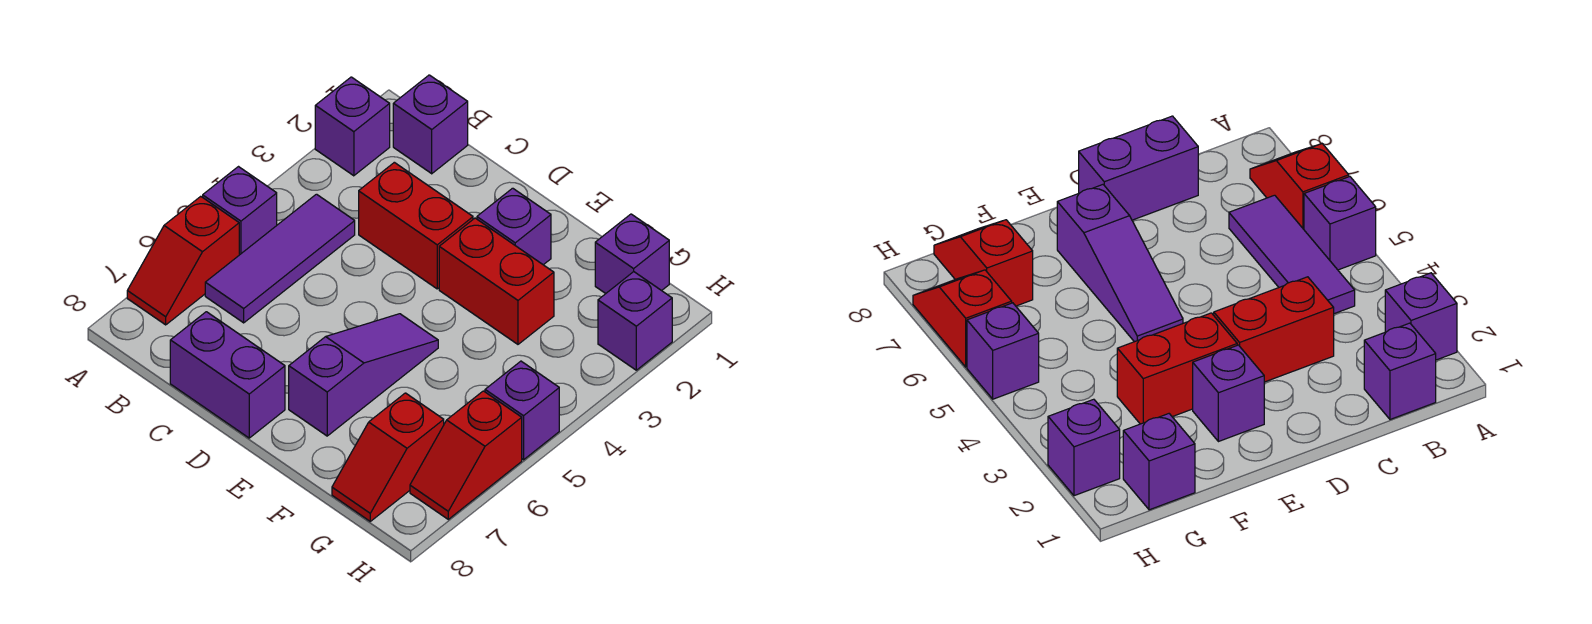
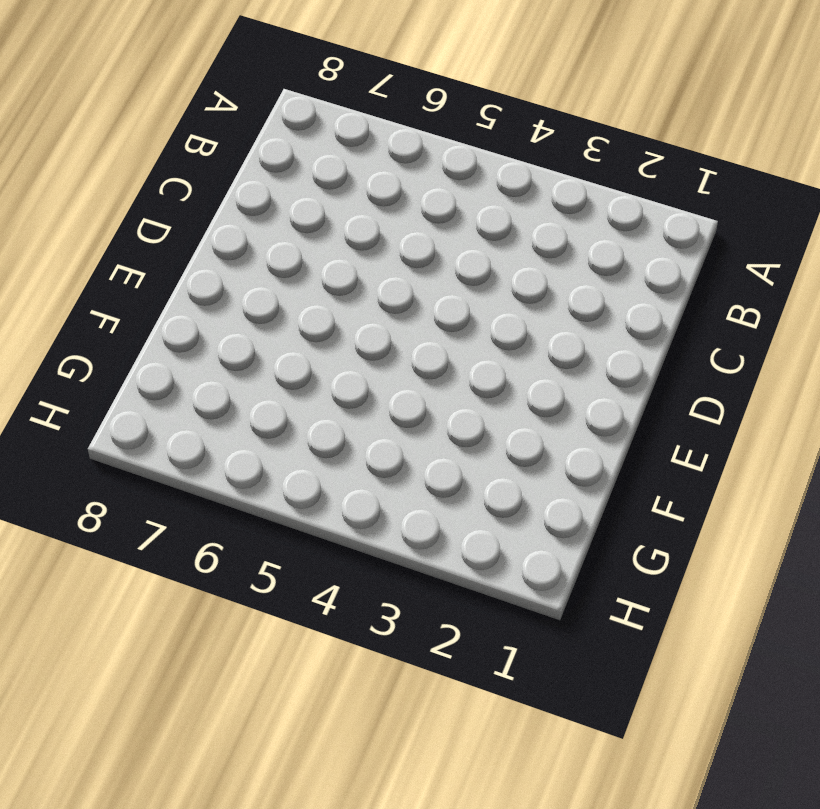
none -> purple 1x1 brick [315,77,390,176]
none -> purple 1x1 brick [203,167,277,255]
none -> red 1x2 slope [127,196,239,325]

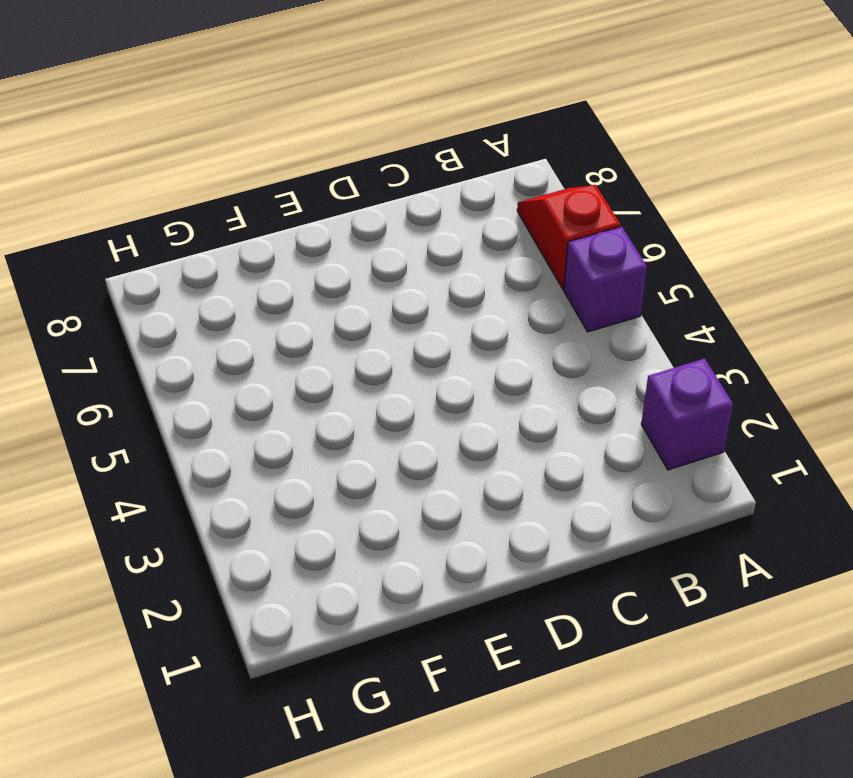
none -> purple 1x1 brick [393,75,468,174]
none -> purple 1x3 tile [205,194,355,323]
none -> red 1x2 brick [359,162,473,289]

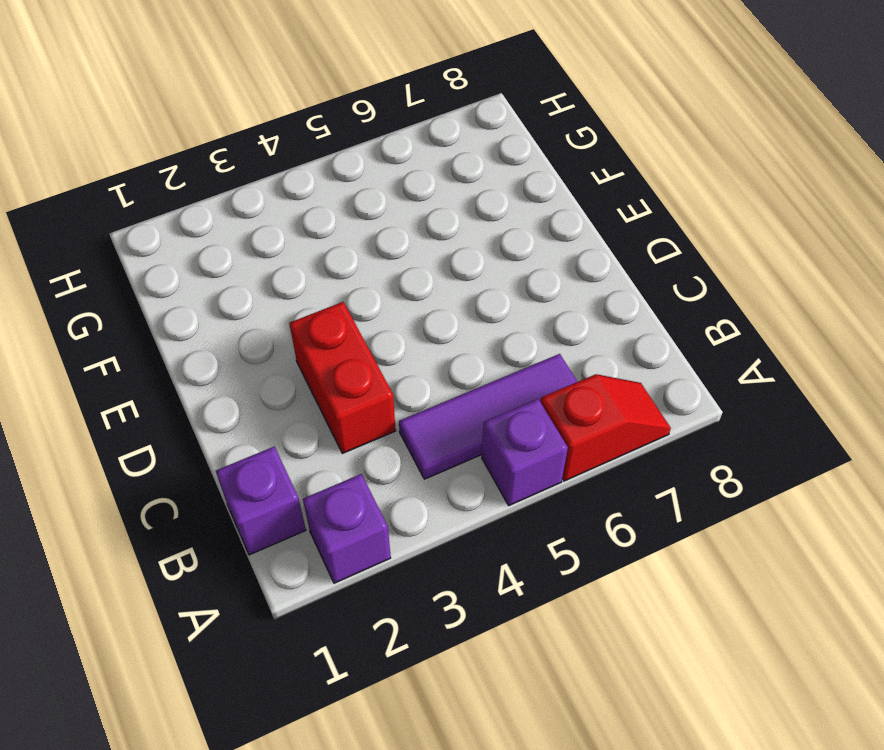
none -> purple 1x2 brick [170,312,285,438]
none -> purple 1x1 brick [477,188,551,265]
none -> red 1x2 brick [439,218,554,344]

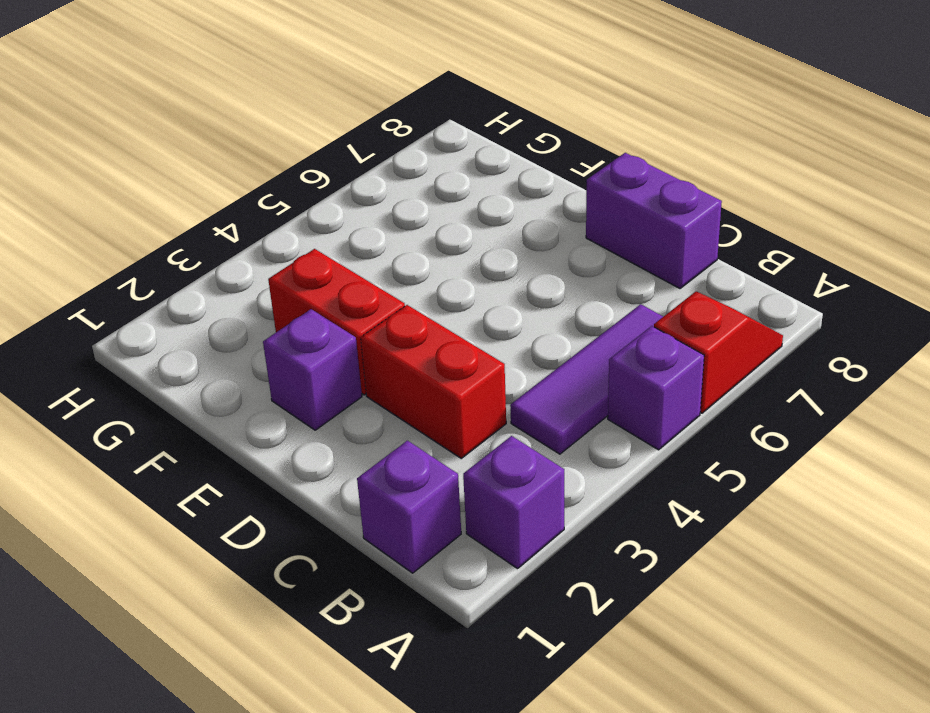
none -> purple 1x3 slope [289,314,438,436]
none -> purple 1x1 brick [595,214,669,293]
none -> red 1x2 slope [332,393,444,521]

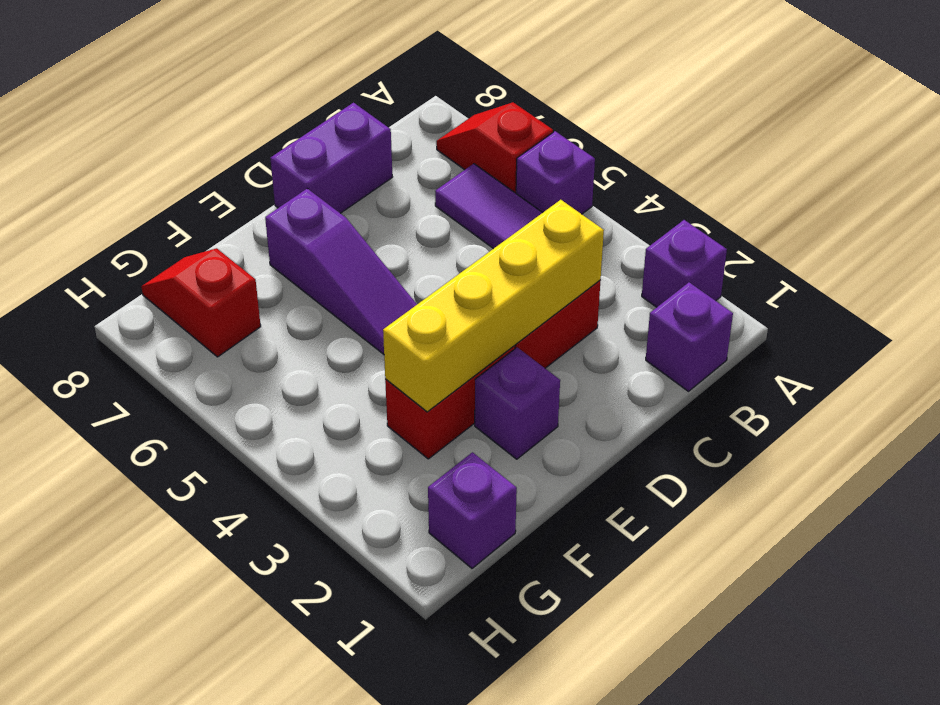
yellow 1x4 brick [383,200,604,412] -> none
none -> purple 1x1 brick [598,272,672,370]
none -> purple 1x1 brick [485,361,559,460]
none -> red 1x2 slope [410,391,522,519]

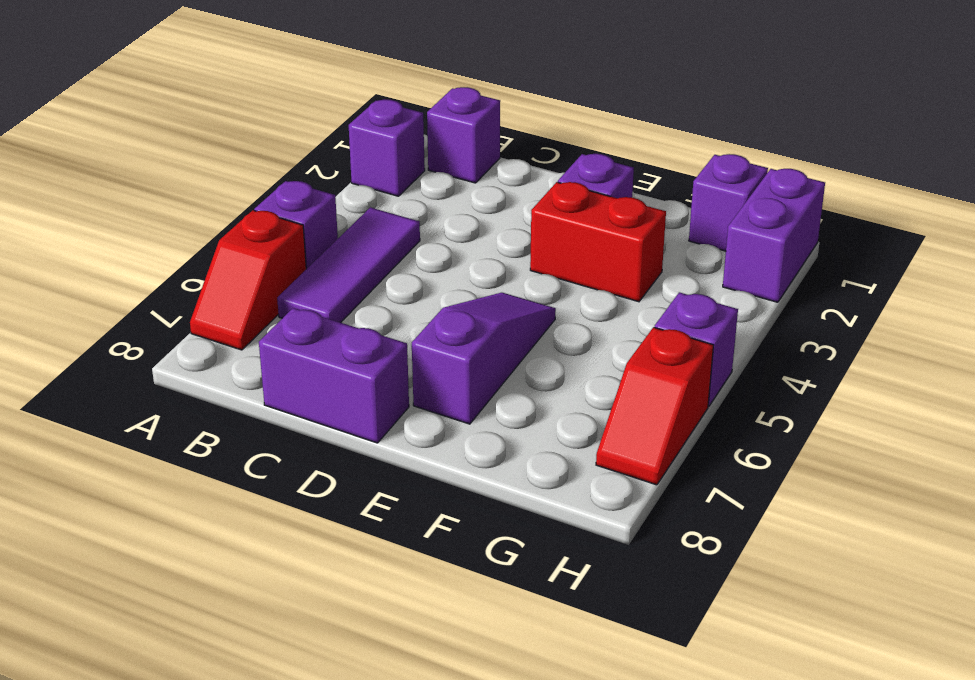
purple 1x2 brick [723,169,825,302] -> purple 1x1 brick [598,272,672,370]
none -> red 1x2 brick [359,162,473,289]
none -> red 1x2 slope [332,393,444,521]

